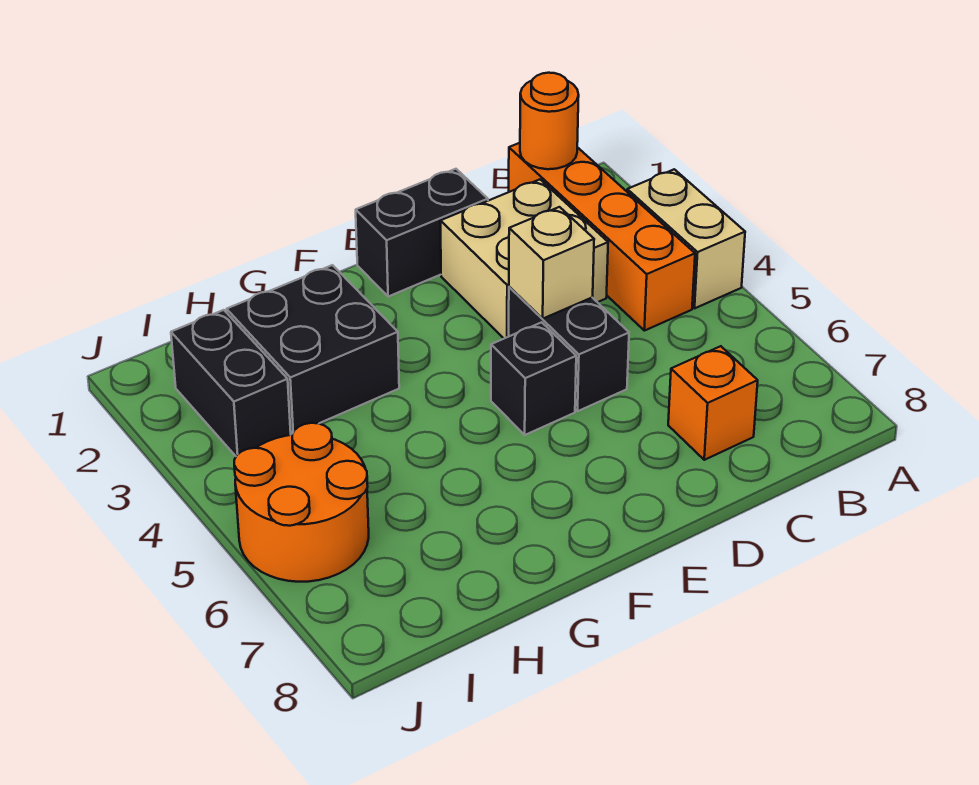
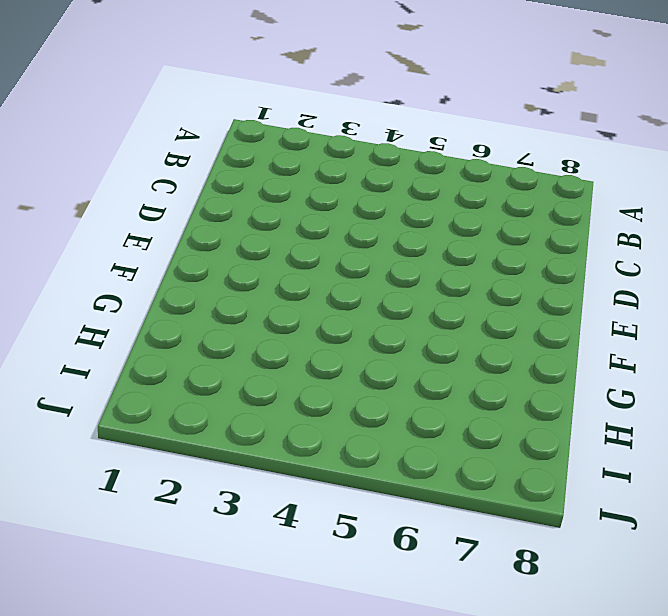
none -> tan 1x2 brick [627,169,745,308]
none -> orange 1x4 brick [509,143,695,331]
none -> tan 2x2 brick [440,180,608,338]

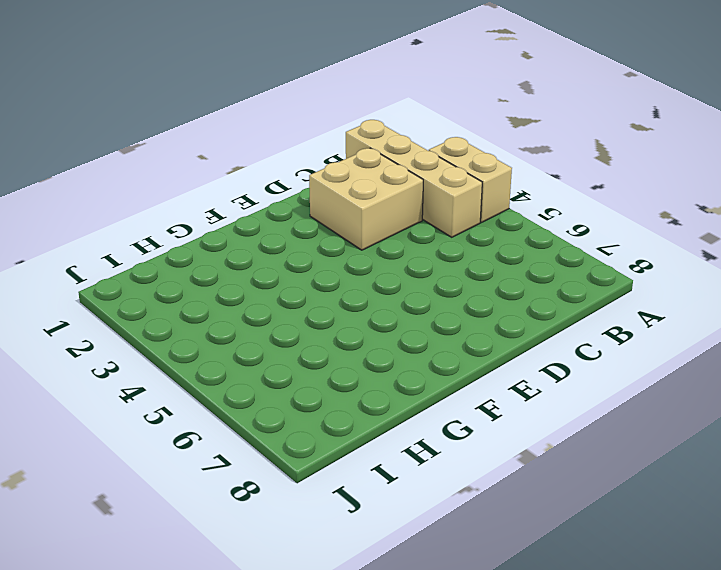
tan 1x4 brick [346,120,482,237] -> orange 1x4 brick [509,143,695,331]
none -> orange 1x1 brick [668,346,758,460]
none -> black 1x2 brick [356,169,488,297]
none -> black 1x2 brick [509,287,629,411]

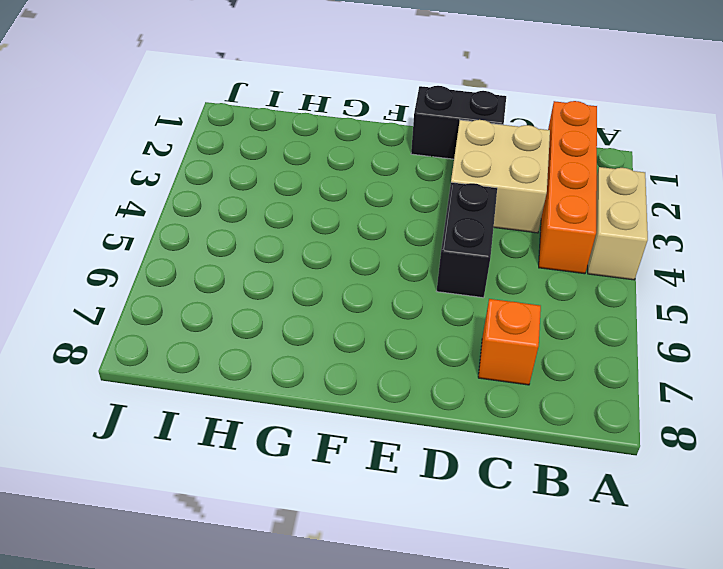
none -> black 1x1 brick [491,322,576,435]
none -> black 2x2 brick [227,265,399,434]
none -> black 1x2 brick [171,310,291,456]

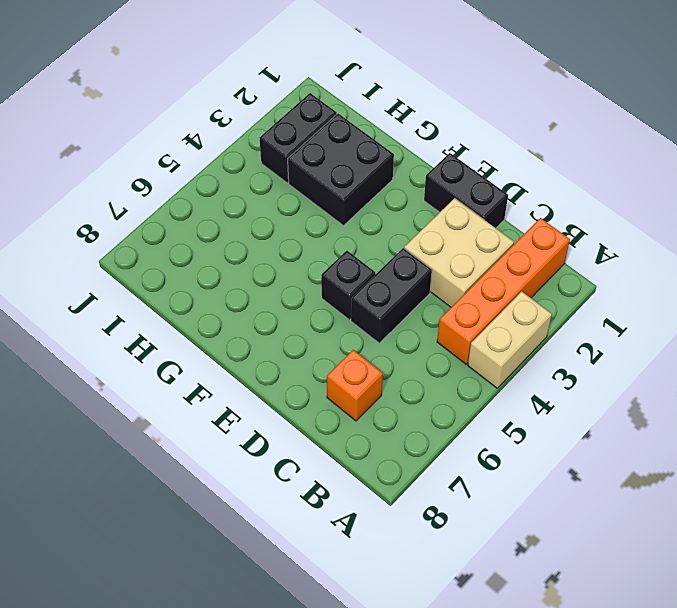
none -> orange 2x2 round brick [234,423,369,582]
none -> orange 1x1 round brick [520,73,579,169]
none -> tan 1x1 brick [509,207,594,319]

